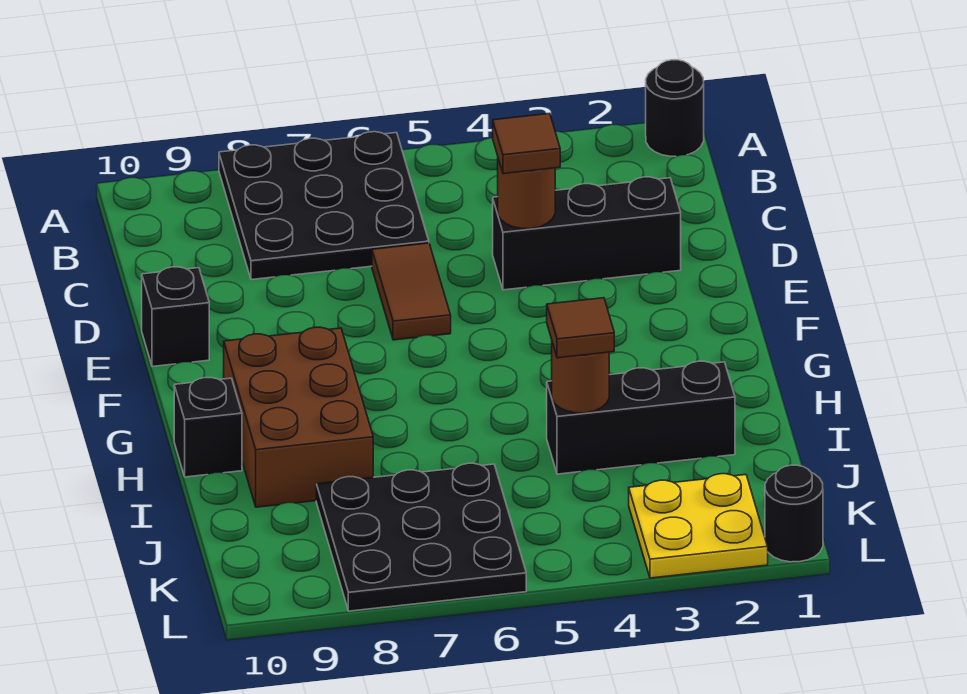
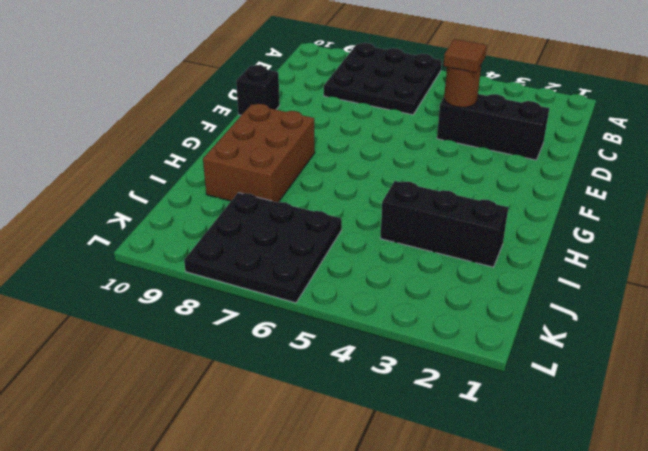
none -> black 1x1 round brick [646,60,704,156]
none -> brown 1x2 tile [372,243,451,340]
none -> black 1x1 brick [174,378,242,477]

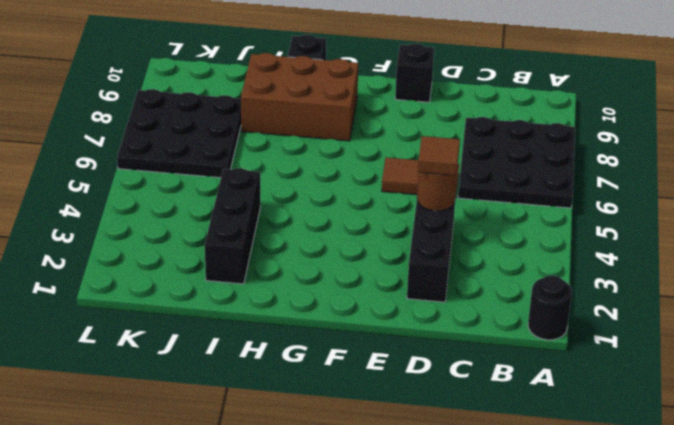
none -> yellow 2x2 plate [629,474,768,578]
none -> black 1x1 round brick [765,465,823,562]
none -> brown 1x1 round brick [552,342,609,413]

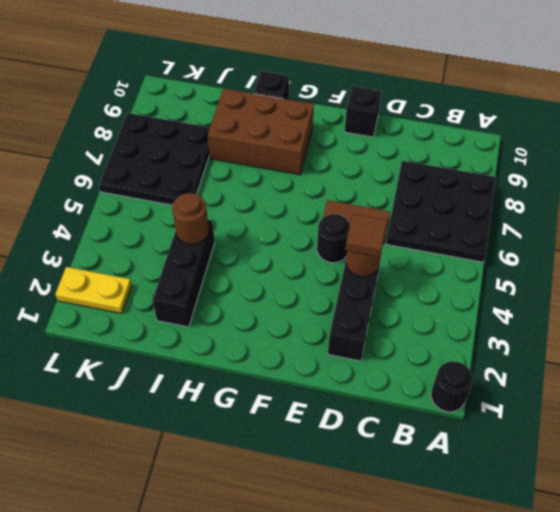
black 1x1 round brick [317,214,350,263] -> black 1x1 round brick moved to [765,465,823,562]
yellow 1x2 plate [55,267,132,314] -> yellow 2x2 plate [629,474,768,578]
none -> brown 1x1 tile [547,298,614,358]

